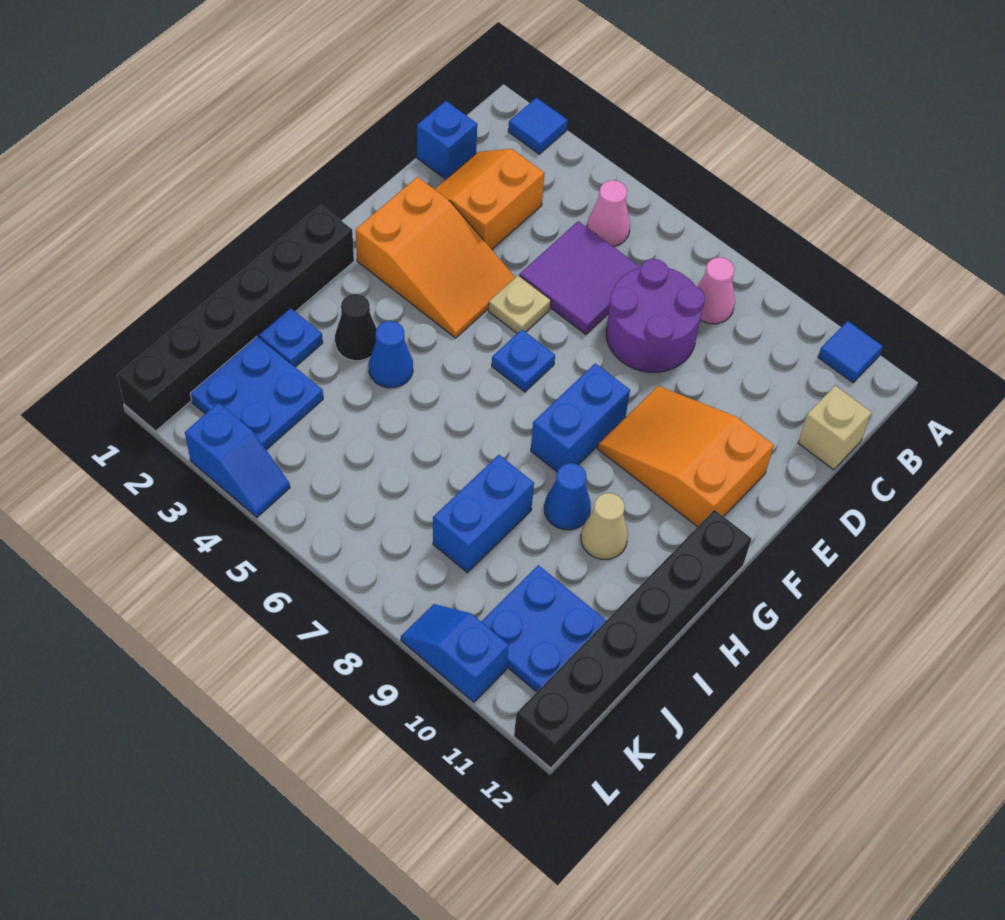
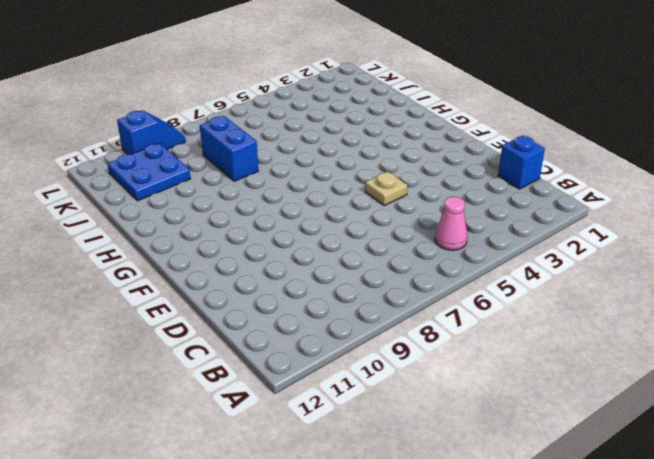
none -> blue 1x1 tile [508,98,568,154]
none -> blue 1x1 tile [818,321,883,383]
none -> pink 1x1 cone [697,257,735,324]

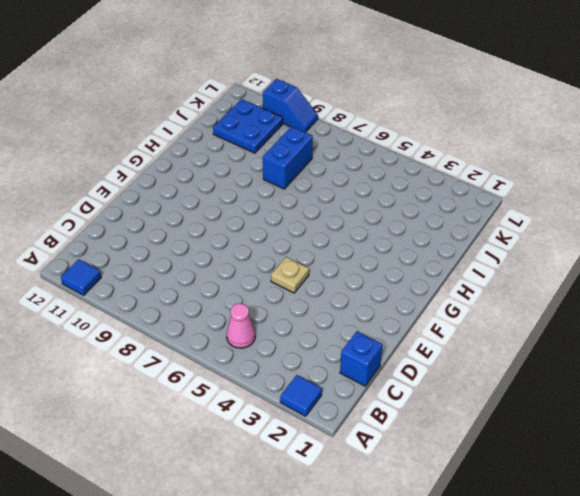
none -> pink 1x1 cone [697,257,735,324]
none -> orange 2x2 slope [434,149,544,249]
none -> purple 2x2 tile [519,221,641,334]

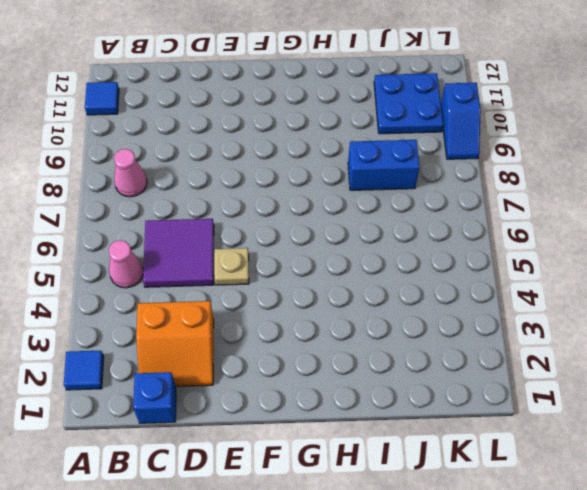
none -> purple 2x2 round brick [606,259,705,372]
none -> tan 1x1 brick [798,386,872,470]
none -> orange 2x3 slope [356,177,515,338]

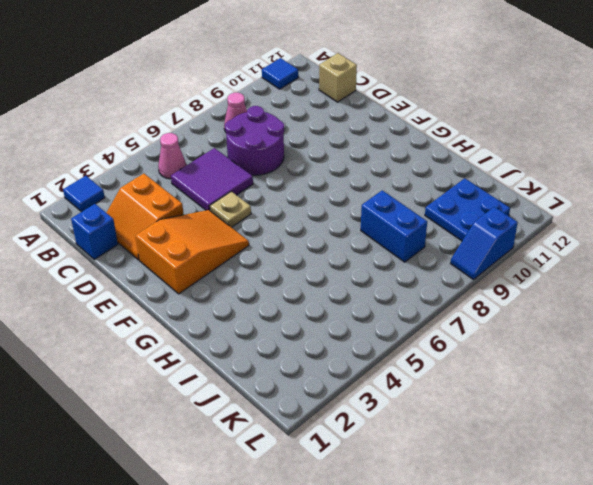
none -> orange 2x3 slope [598,386,774,527]
none -> blue 1x1 plate [492,330,555,392]
none -> blue 1x2 brick [531,363,630,472]

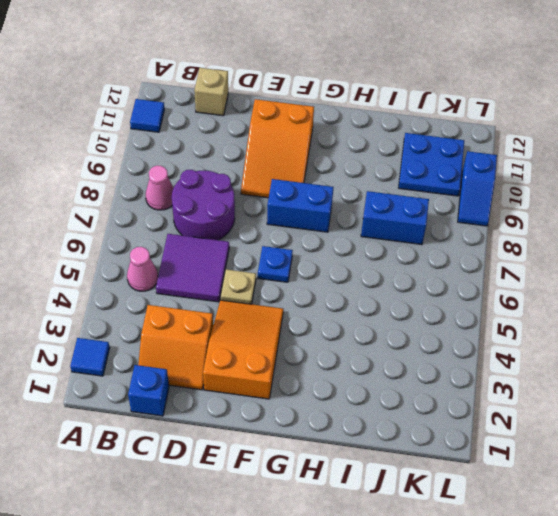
none -> black 1x6 brick [117,205,354,431]
none -> black 1x6 brick [514,510,751,768]
none -> black 1x1 cone [335,294,377,361]

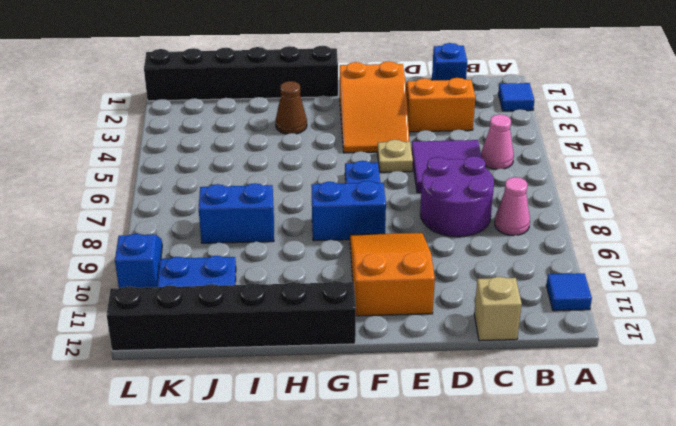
brown 1x1 cone [276,81,307,134] -> black 1x1 cone [335,294,377,361]
none -> blue 1x1 cone [369,321,413,388]
none -> blue 1x1 cone [544,463,591,530]
none -> tan 1x1 cone [581,493,628,559]

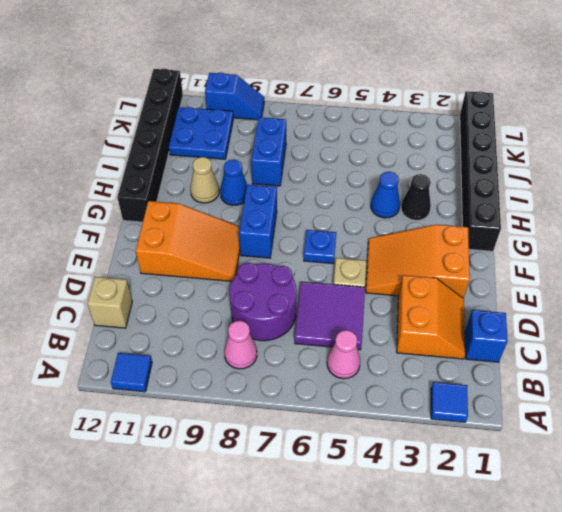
none -> blue 1x1 plate [259,308,323,367]
none -> blue 2x2 plate [190,337,323,450]
none -> blue 1x2 slope [185,403,290,517]

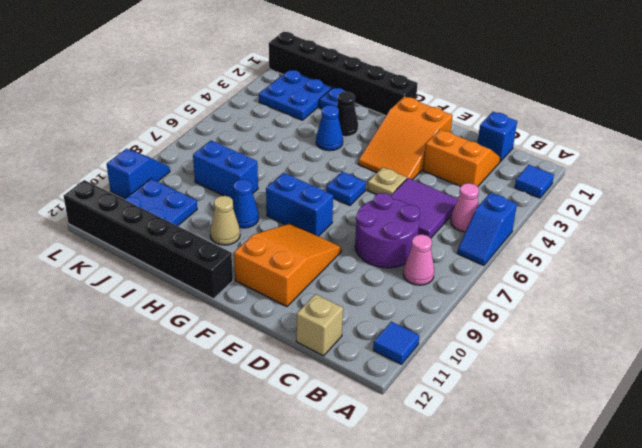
blue 1x2 slope [457,193,517,265] -> blue 1x2 slope moved to [185,403,290,517]

